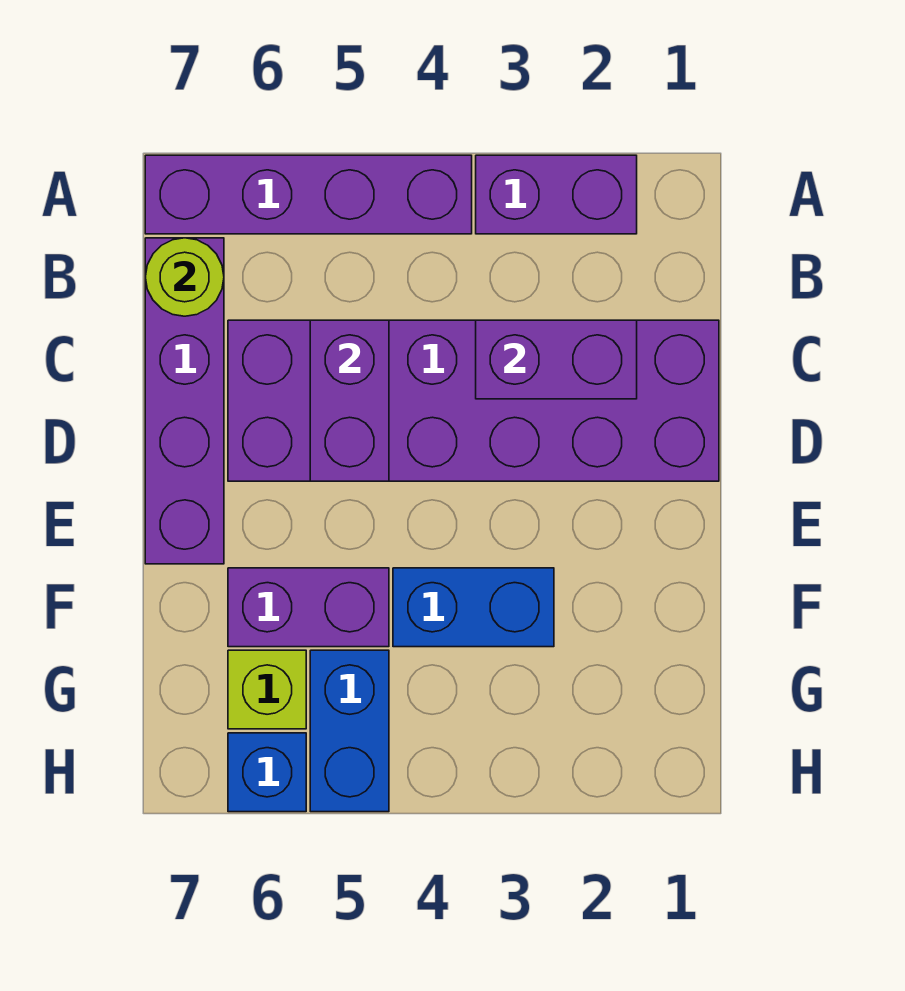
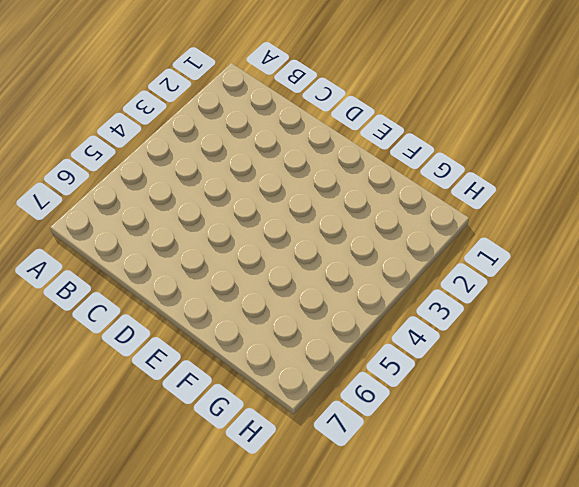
none -> purple 1x2 brick [476,155,637,234]
none -> purple 1x4 brick [145,155,472,234]
none -> purple 1x4 brick [145,238,224,564]

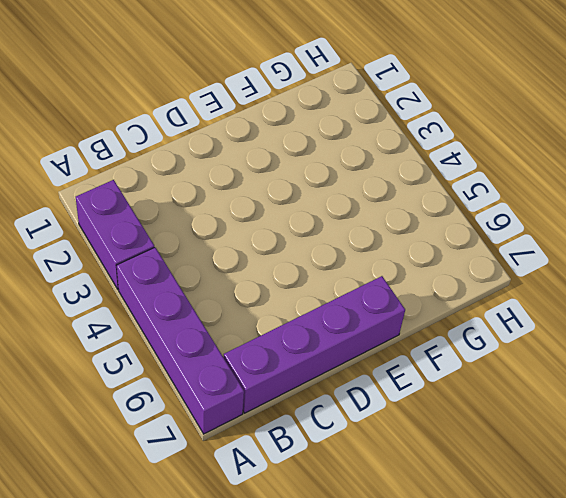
none -> purple 2x6 brick [228,320,719,481]
none -> blue 1x2 brick [393,568,554,647]
none -> purple 1x2 brick [228,568,389,647]

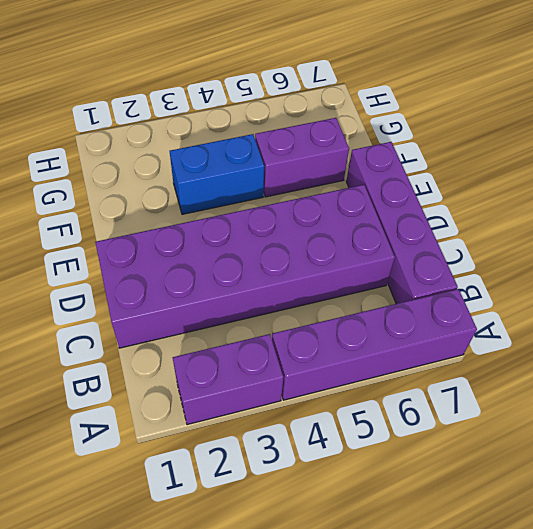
none -> blue 1x2 brick [310,650,389,812]
none -> lime 1x1 brick [228,650,306,729]
none -> blue 1x1 brick [228,733,306,812]

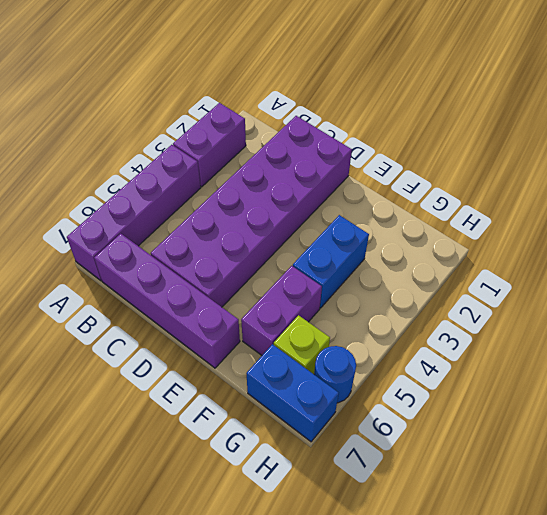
blue 1x2 brick [246,344,339,442] -> blue 1x2 brick moved to [310,650,389,812]
blue 1x1 round brick [314,346,356,403] -> blue 1x1 brick [228,733,306,812]
none -> lime 1x1 round brick [145,238,224,316]
none -> purple 1x2 brick [476,320,637,399]
none -> purple 1x2 brick [310,320,389,481]

